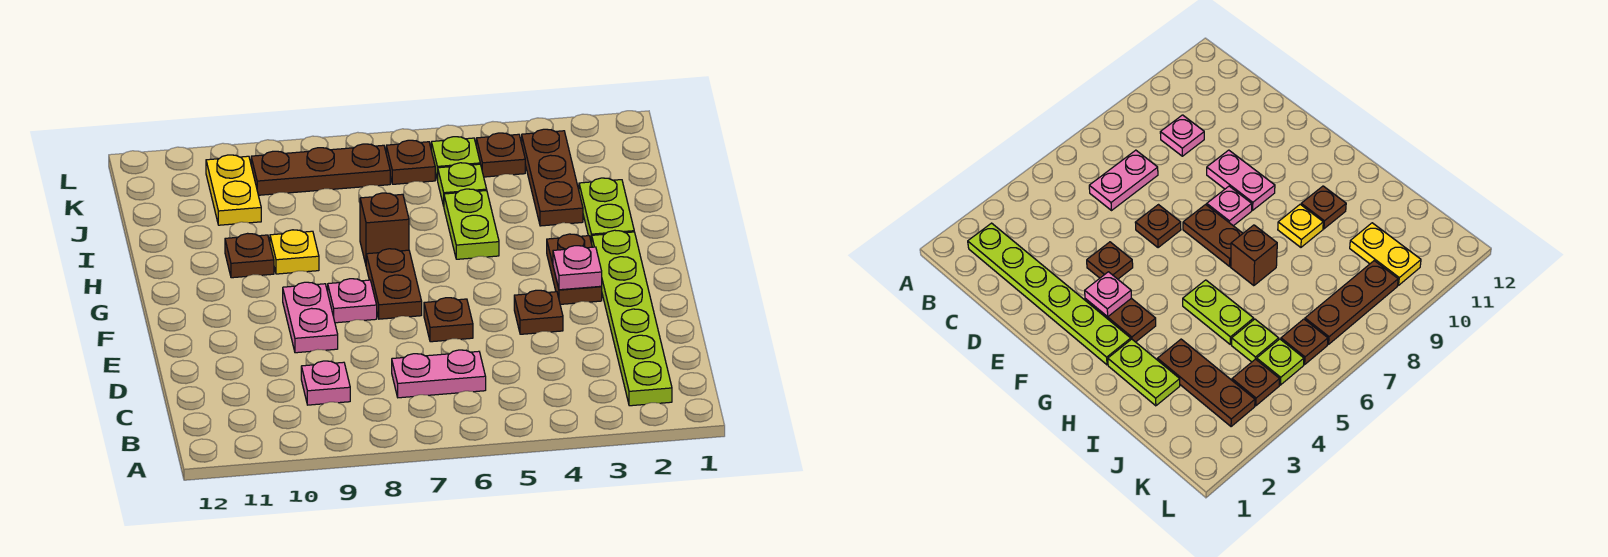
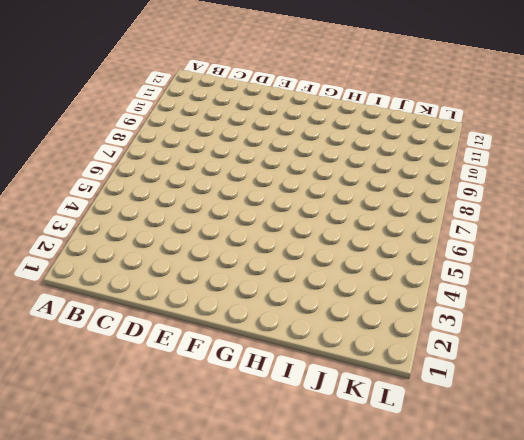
none -> lime 1x6 plate [592,230,672,406]
none -> pink 1x2 plate [392,350,486,398]
none -> pink 1x1 plate [301,361,350,405]

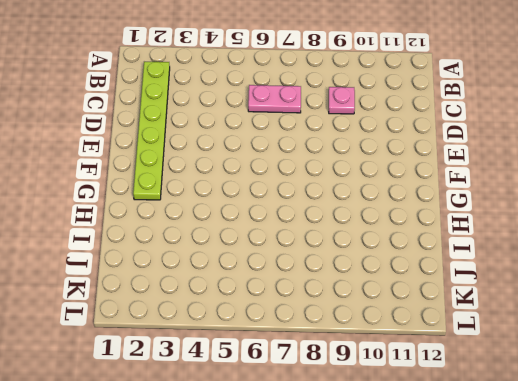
none -> brown 1x1 plate [514,290,563,334]
none -> brown 1x1 plate [424,298,473,342]
none -> pink 1x2 plate [283,282,338,353]

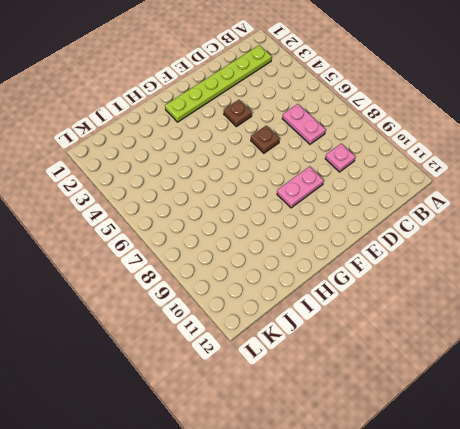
none -> brown 1x2 plate [547,234,602,304]
none -> brown 1x2 plate [366,249,422,319]
none -> pink 1x1 plate [328,279,377,323]

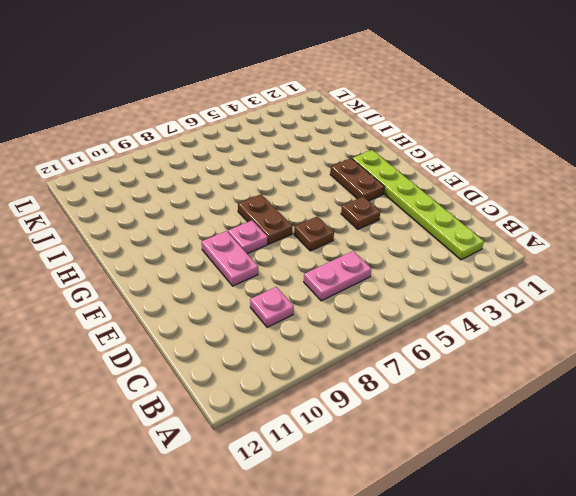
none -> lime 1x2 plate [579,178,634,243]
none -> lime 1x2 plate [444,189,499,259]
none -> brown 1x1 brick [360,193,409,264]

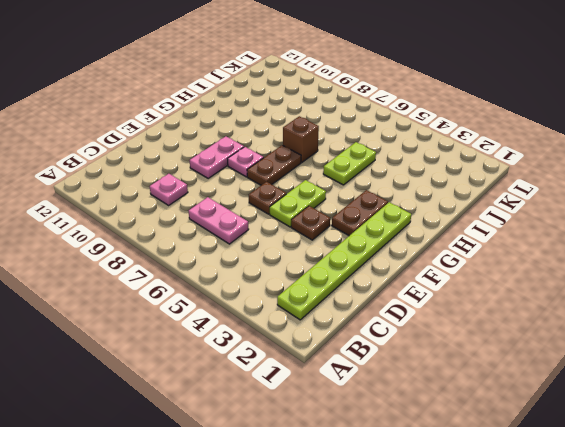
lime 1x2 plate [270,180,326,227] -> lime 1x2 plate moved to [579,178,634,243]
none -> yellow 1x1 plate [270,230,319,274]
none -> brown 1x1 plate [225,233,274,278]
none -> brown 1x3 plate [522,129,583,226]

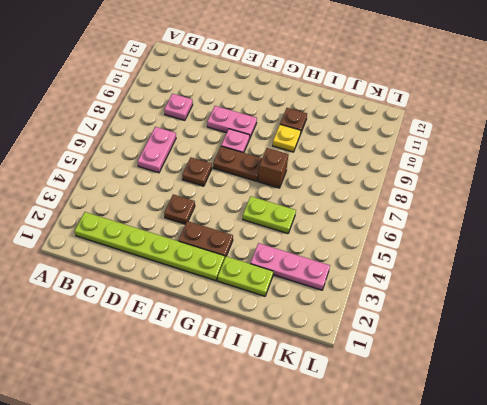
pink 1x3 plate [250,243,330,290] -> brown 1x3 plate [522,129,583,226]
none -> lime 1x1 plate [438,163,487,206]
none -> yellow 1x2 plate [206,155,261,225]
none -> brown 1x1 plate [476,133,525,177]

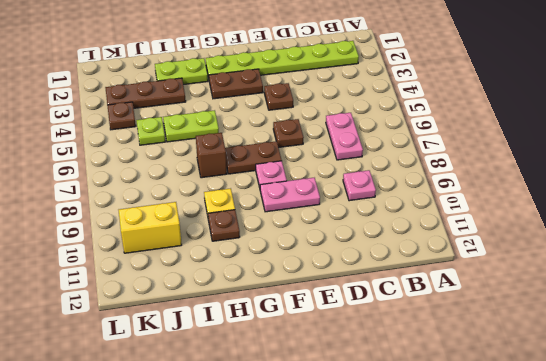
yellow 1x2 brick [119,202,182,253] -> yellow 1x2 plate [206,155,261,225]
none -> lime 1x1 plate [431,137,480,180]
none -> brown 1x1 plate [386,140,435,184]
none -> brown 1x3 plate [251,144,390,195]

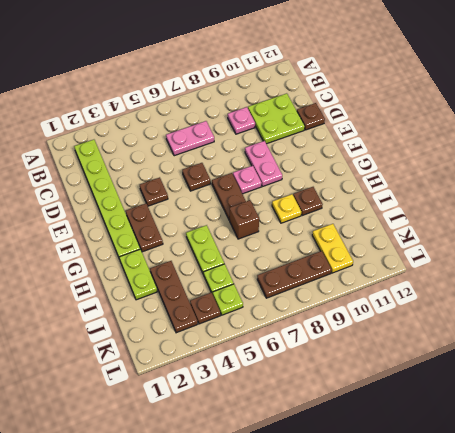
lime 2x2 plate [248,93,305,144] -> none
brown 1x1 plate [297,103,325,130] -> brown 1x1 plate moved to [386,140,435,184]
none -> pink 1x1 plate [553,246,602,290]

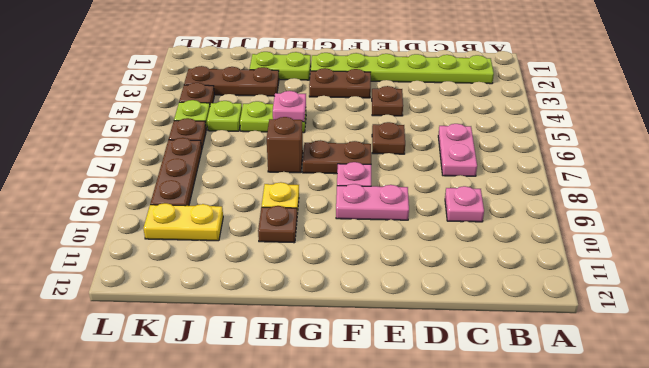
pink 1x1 plate [273,91,306,122] -> pink 1x1 plate moved to [553,246,602,290]

